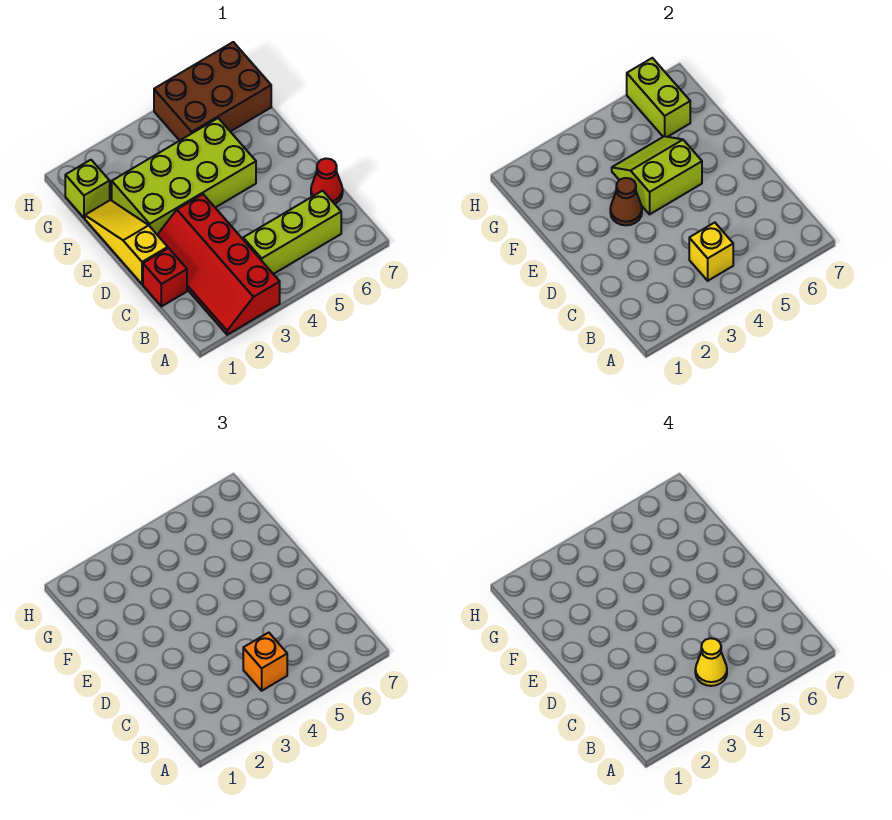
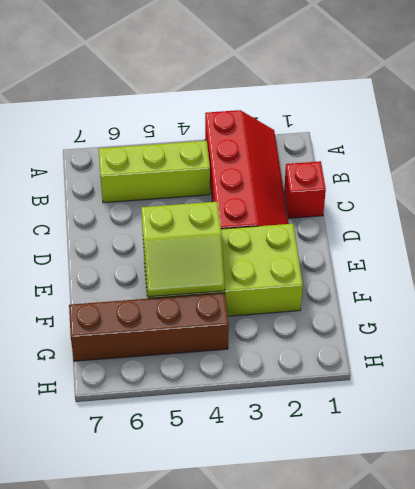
brown 1x4 brick [69,293,229,361] -> brown 2x3 brick [154,42,271,141]
none -> red 1x1 cone [311,158,343,204]
none -> yellow 1x3 slope [85,200,168,284]
none -> lime 1x1 brick [65,160,110,218]

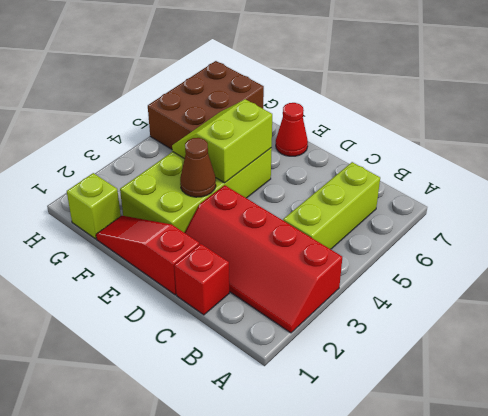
red 1x3 slope [96,216,199,295] -> yellow 1x3 slope [85,200,168,284]
red 1x1 cone [276,103,308,156] -> red 1x1 cone moved to [311,158,343,204]
none -> yellow 1x1 brick [689,223,733,281]
none -> lime 1x2 brick [627,58,690,137]
none -> orange 1x1 brick [243,633,287,691]

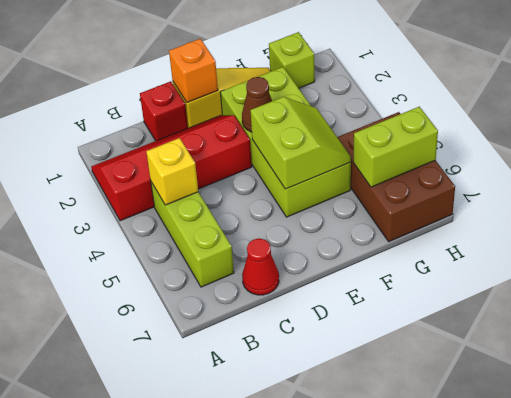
orange 1x1 brick [169,39,218,103] -> orange 1x1 brick moved to [243,633,287,691]
none -> yellow 1x1 cone [695,638,727,686]

